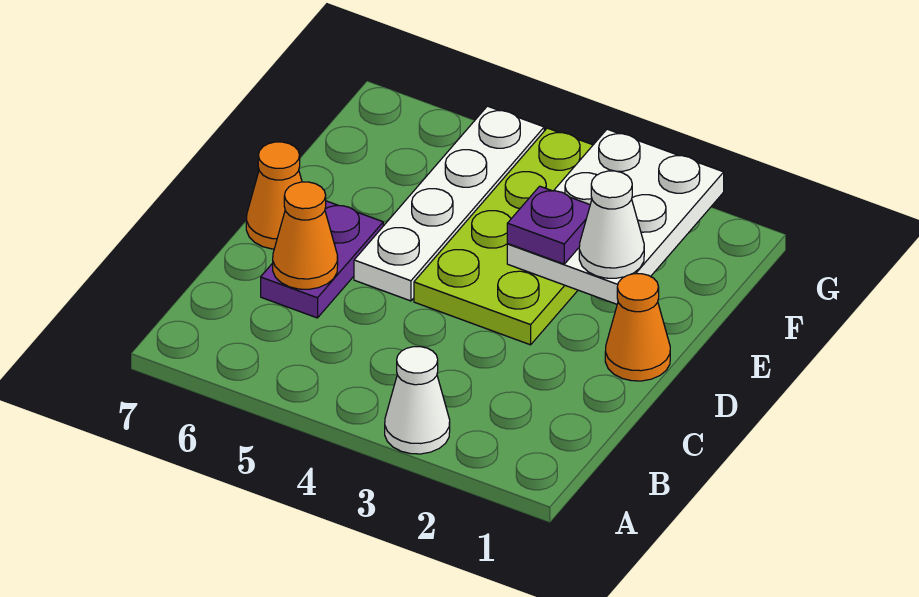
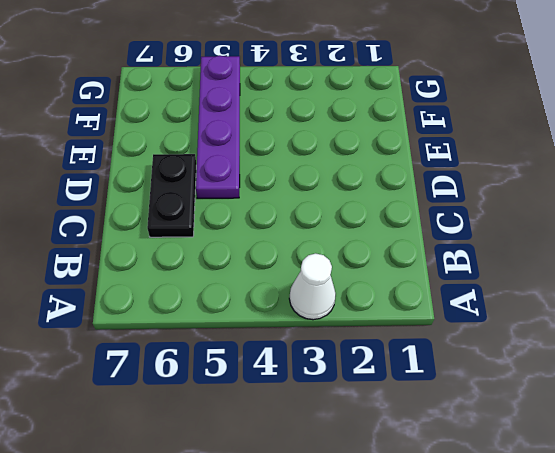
black 1x2 plate [147,154,196,237] -> purple 1x2 plate [261,201,383,318]
purple 1x4 plate [196,56,240,198] -> white 1x4 plate [354,106,544,301]
none -> orange 1x1 cone [605,274,670,381]
none -> lime 2x4 plate [414,128,593,345]

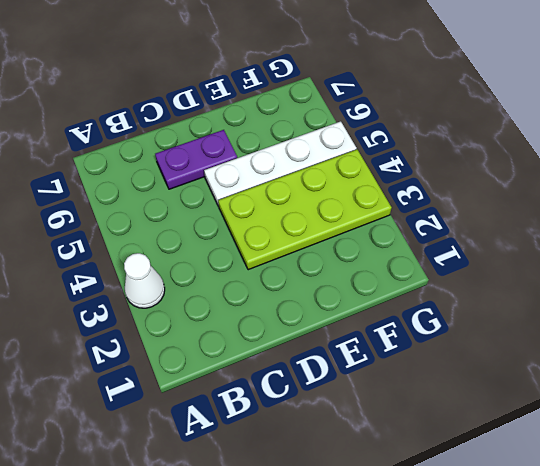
none -> orange 1x1 cone [605,274,670,381]
none -> orange 1x1 cone [246,142,302,249]

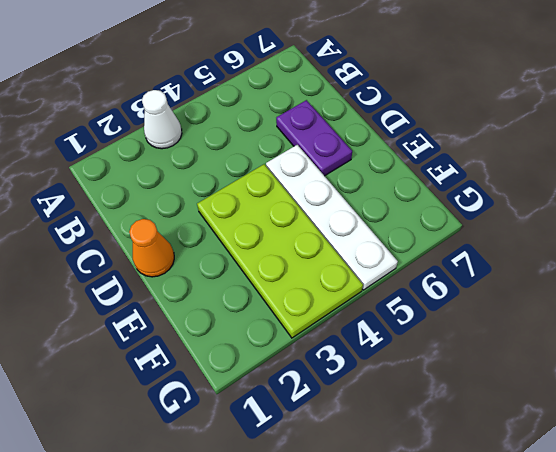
none -> orange 1x1 cone [246,142,302,249]
none -> orange 1x1 cone [273,182,338,289]

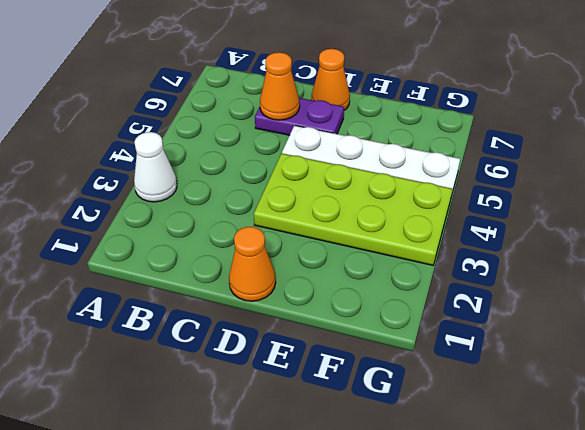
none -> white 2x3 plate [507,129,724,304]
none -> white 1x1 cone [579,171,644,278]

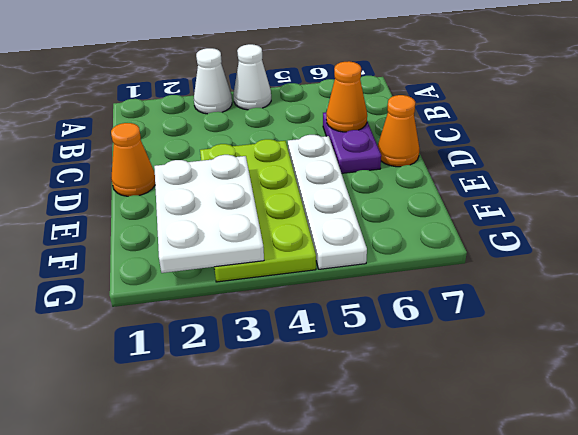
white 1x1 cone [234,44,271,110] -> white 1x1 cone moved to [579,171,644,278]
none -> purple 1x1 plate [507,186,590,264]

